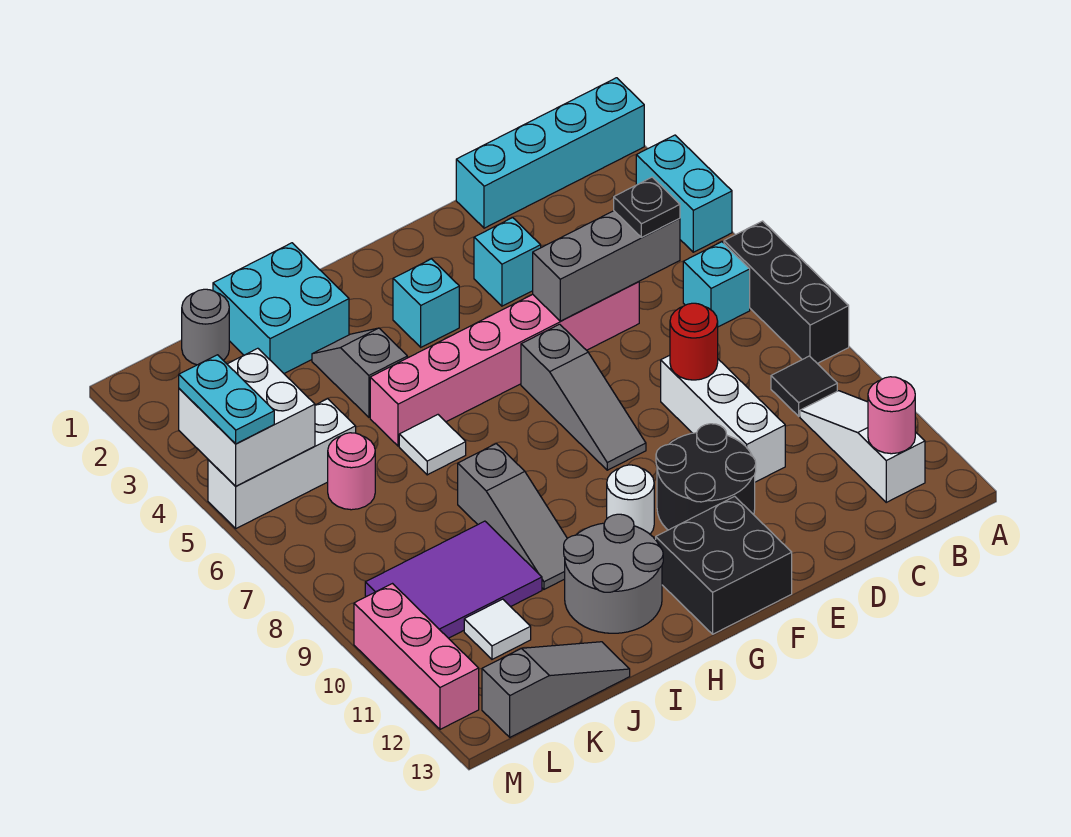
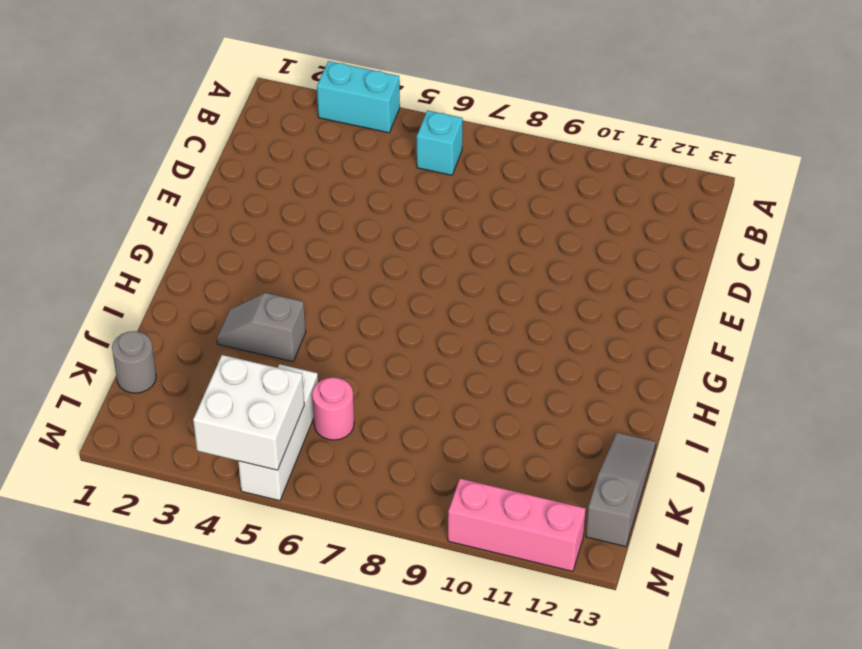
none -> cyan 1x4 brick [456,78,644,228]
none -> black 1x3 brick [724,221,849,364]
none -> black 1x1 tile [771,356,837,416]
none -> white 1x3 slope [800,391,925,502]

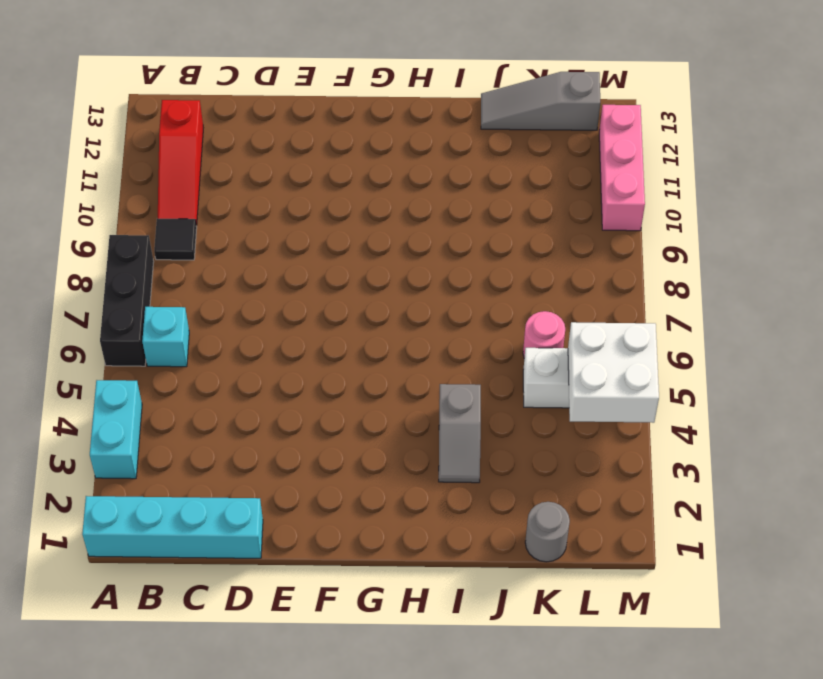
red 1x3 slope [158,100,203,225] -> white 1x3 slope [800,391,925,502]
none -> pink 1x6 brick [370,282,639,446]
none -> white 1x3 brick [661,355,785,482]
none -> cyan 1x1 brick [474,218,541,306]
none -> black 2x2 round brick [656,424,756,530]

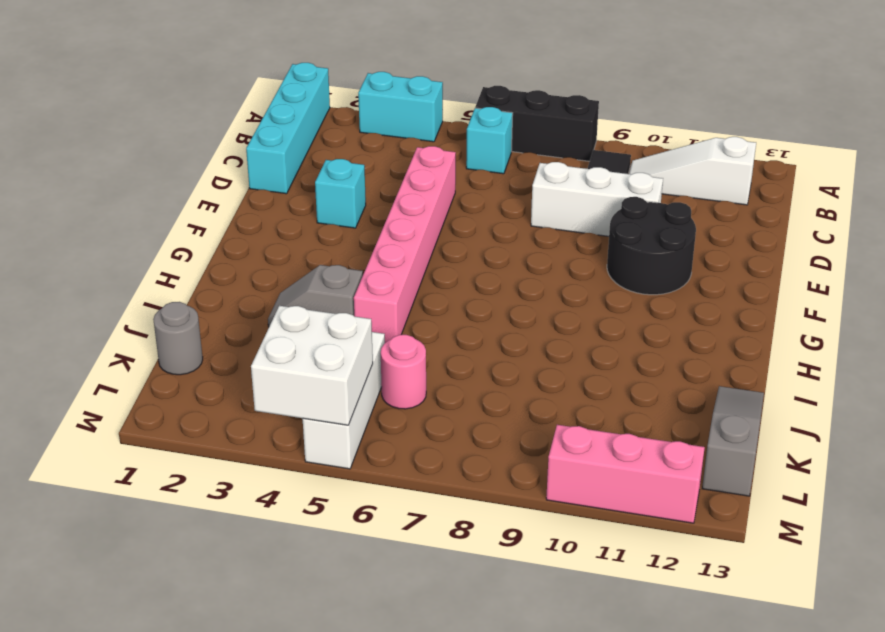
none -> grey 1x3 slope [521,324,646,470]
none -> black 2x2 brick [656,496,792,634]
none -> cyan 1x1 brick [393,259,459,347]
none -> white 1x1 round brick [607,465,654,534]

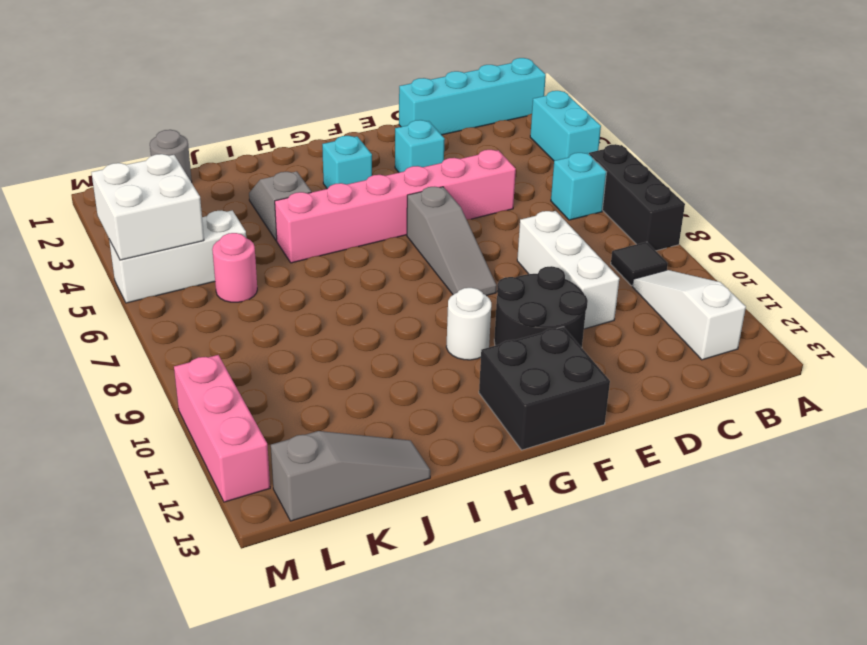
none -> grey 2x2 round brick [564,514,663,633]
none -> cyan 2x2 brick [213,243,349,373]
none -> white 1x1 tile [399,415,466,475]
none -> grey 1x3 slope [458,444,567,589]

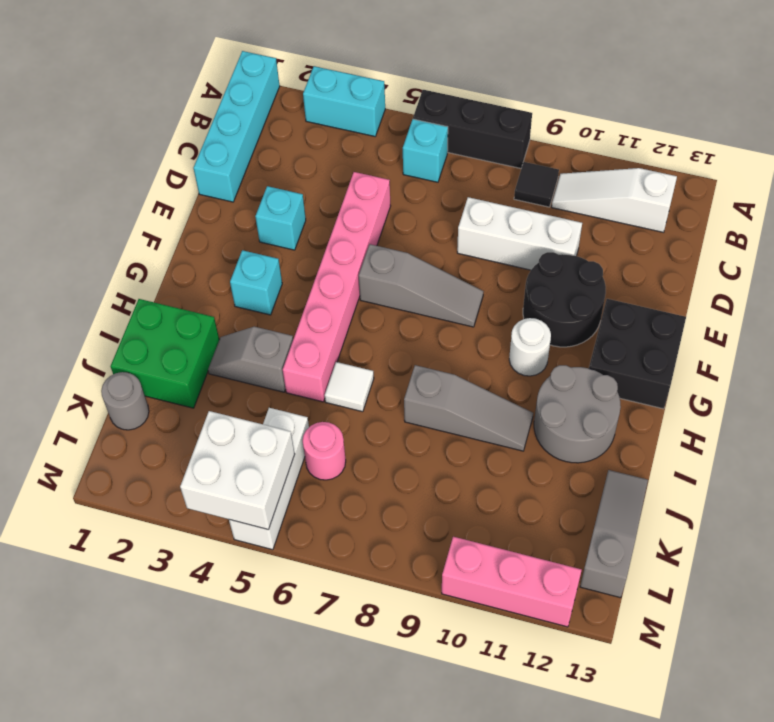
green 2x2 brick [111,299,219,408] -> cyan 2x2 brick [213,243,349,373]
none -> purple 2x3 tile [365,521,542,638]
none -> white 1x1 tile [464,599,531,659]
none -> pink 1x1 round brick [868,377,915,454]
none -> grey 1x3 brick [533,211,680,321]

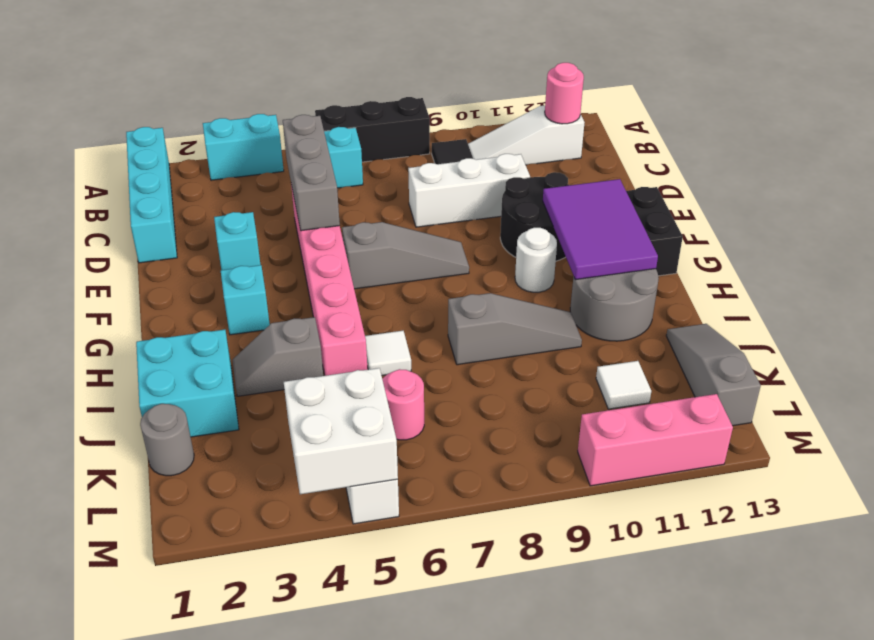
purple 2x3 tile [543,179,658,280] -> purple 2x3 tile moved to [365,521,542,638]
none -> red 1x1 round brick [670,303,718,380]
none -> black 1x1 plate [614,177,680,237]
none -> cyan 1x2 plate [179,355,274,444]

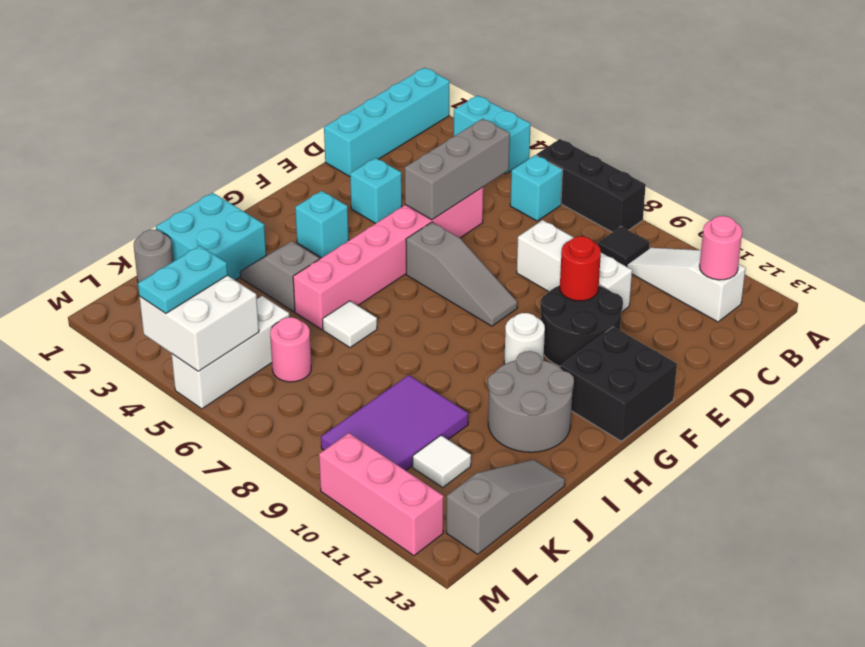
red 1x1 round brick [560,236,601,301] -> red 1x1 round brick moved to [670,303,718,380]
cyan 1x2 plate [138,246,228,313] -> cyan 1x2 plate turned to [179,355,274,444]
none -> grey 1x3 slope [458,444,567,589]
none -> black 1x1 plate [614,177,680,237]

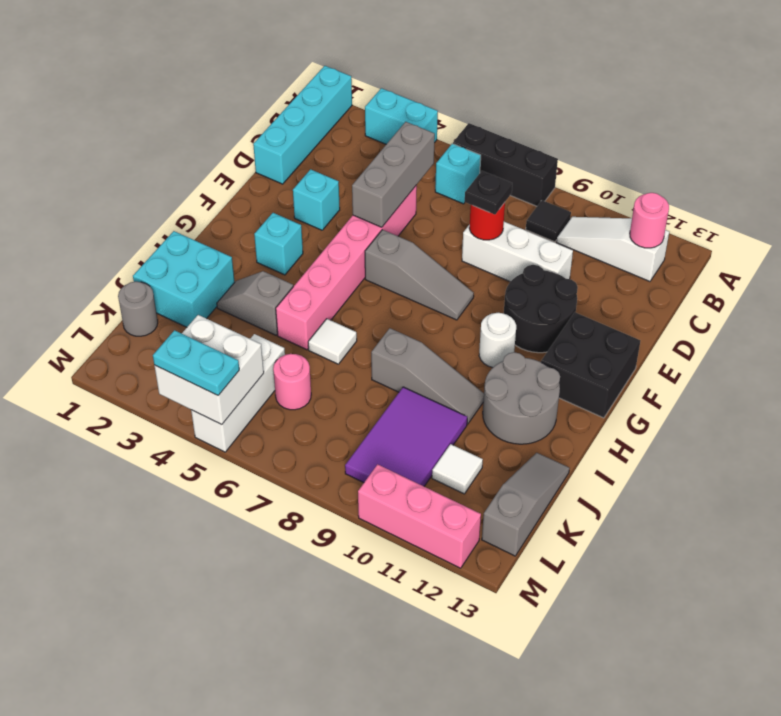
black 1x1 plate [465,171,512,214] -> black 1x1 plate moved to [614,177,680,237]

